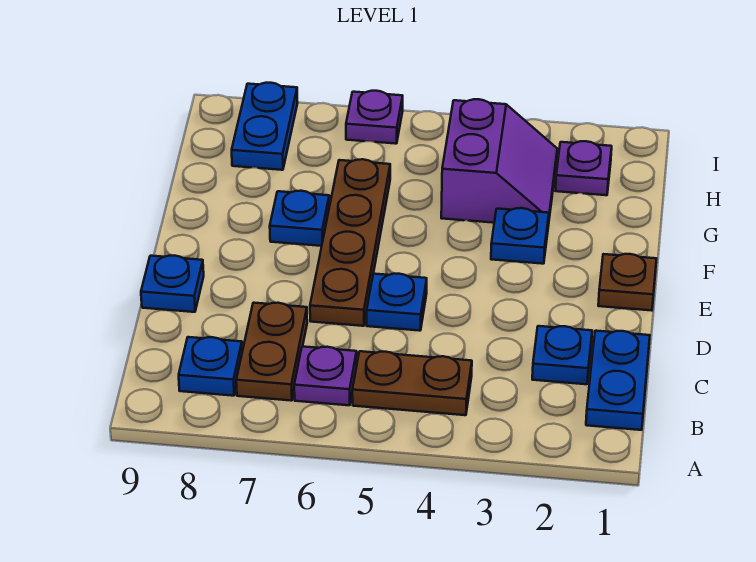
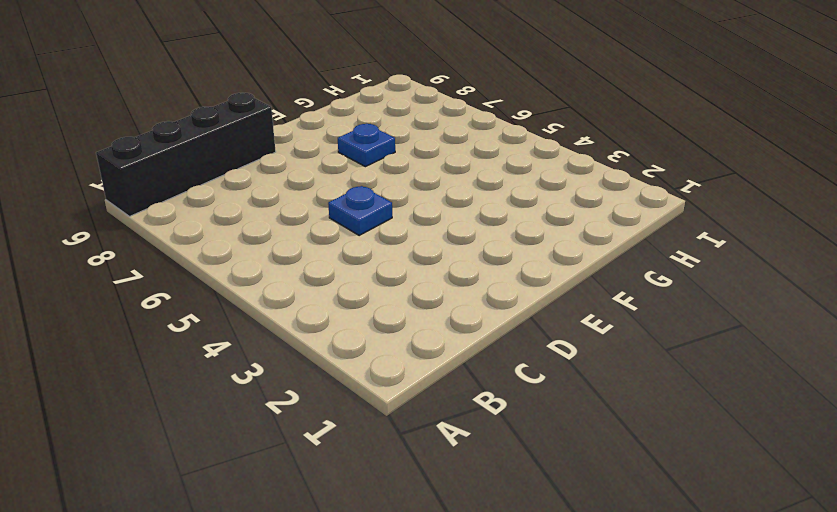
black 1x4 brick [96,93,276,217] -> blue 1x1 plate [141,256,204,312]
none -> blue 1x2 plate [586,331,650,430]
none -> brown 1x2 plate [352,351,472,415]
none -> purple 1x1 plate [294,346,357,405]

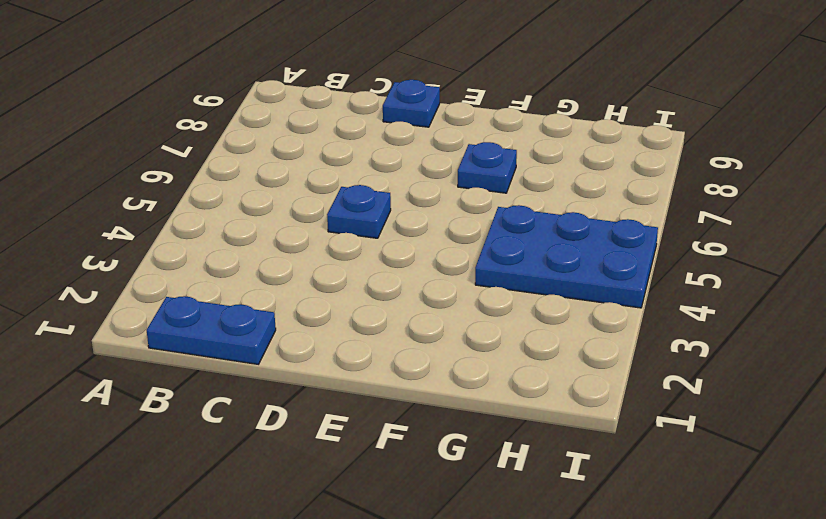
blue 2x3 plate [475,205,658,308] -> purple 2x2 slope [441,99,557,226]
none -> brown 1x2 plate [352,351,472,415]
none -> purple 1x1 plate [294,346,357,405]
none -> brown 1x2 plate [236,303,307,401]

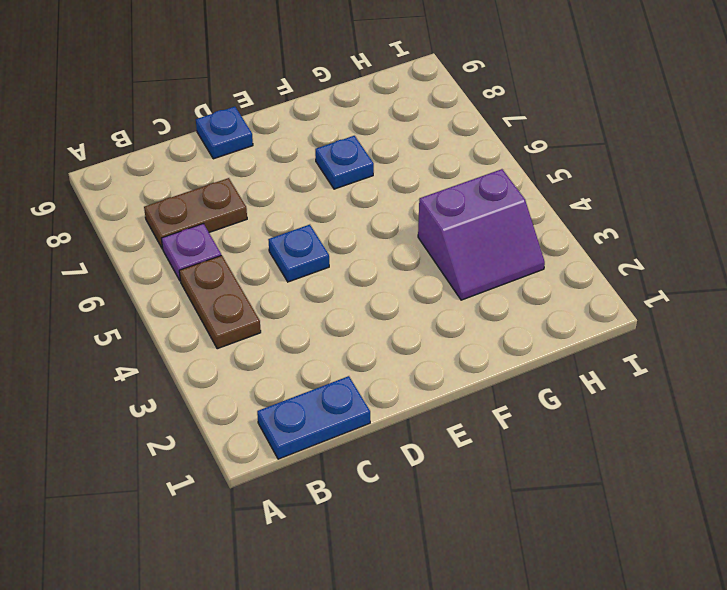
none -> blue 1x1 plate [179,337,242,396]
none -> blue 1x1 plate [532,326,592,384]
none -> brown 1x4 plate [310,159,390,326]

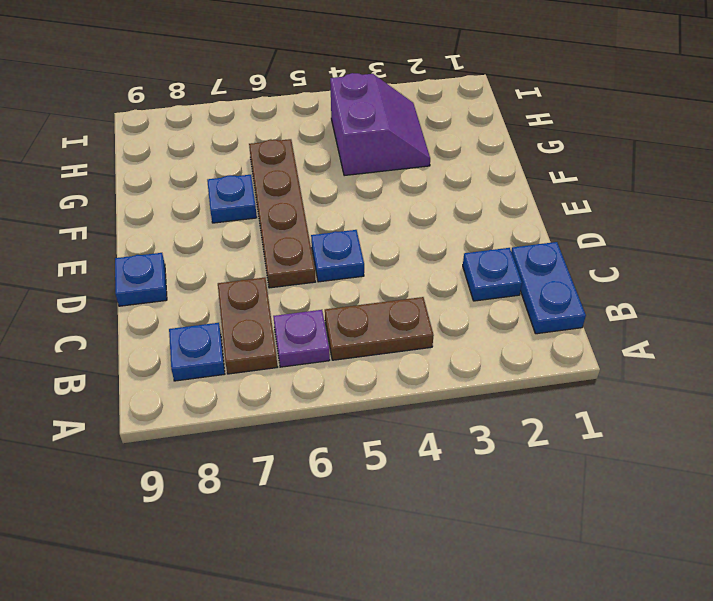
none -> brown 1x1 plate [598,254,656,311]
none -> blue 1x1 plate [491,208,549,264]
none -> purple 1x1 plate [555,141,612,195]

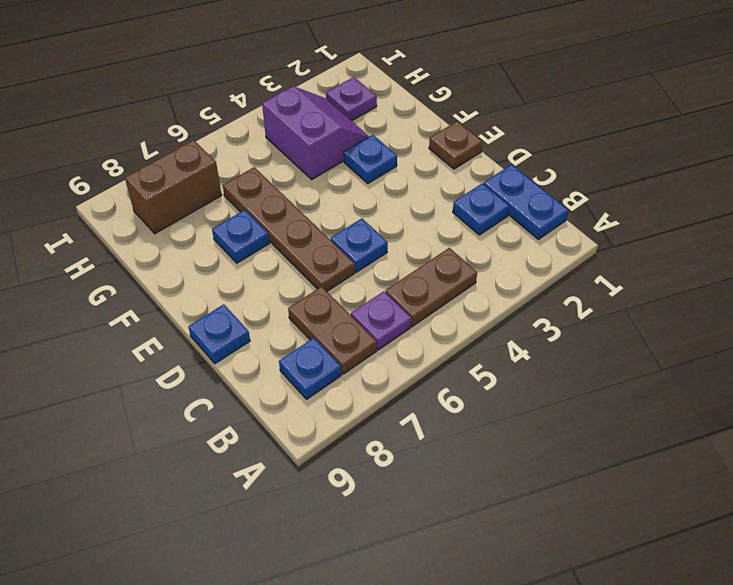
brown 1x2 brick [125,140,221,234] -> blue 1x2 plate [232,83,298,170]
none -> purple 1x1 plate [346,91,403,144]

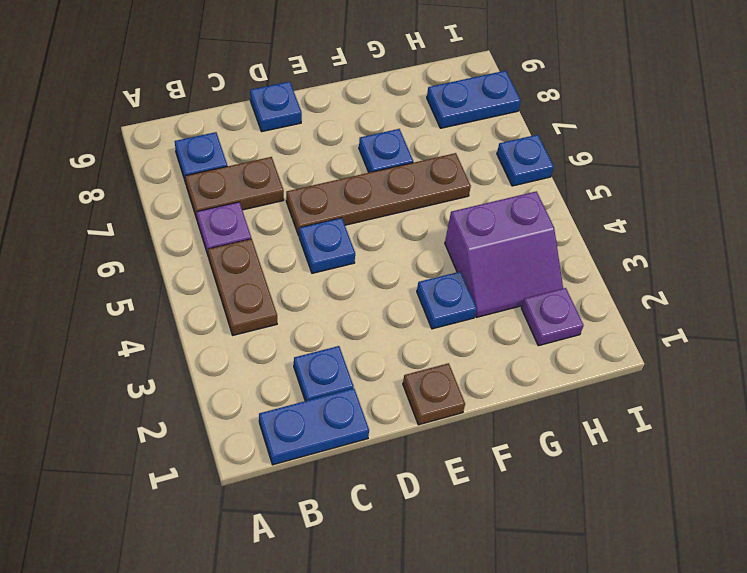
blue 1x1 plate [497,135,554,186] -> purple 1x1 plate [346,91,403,144]

